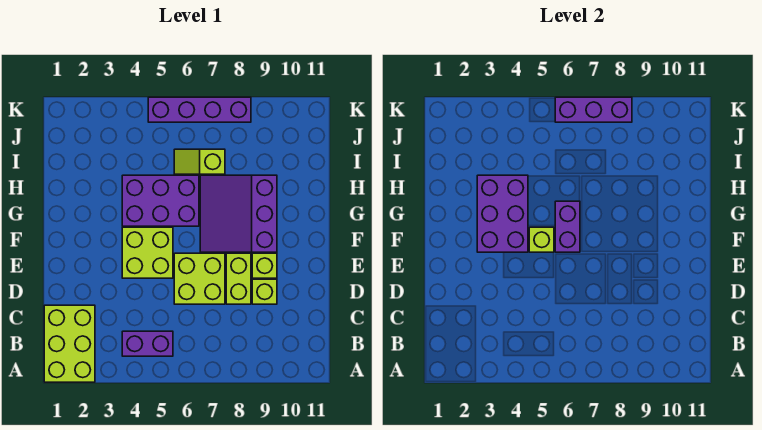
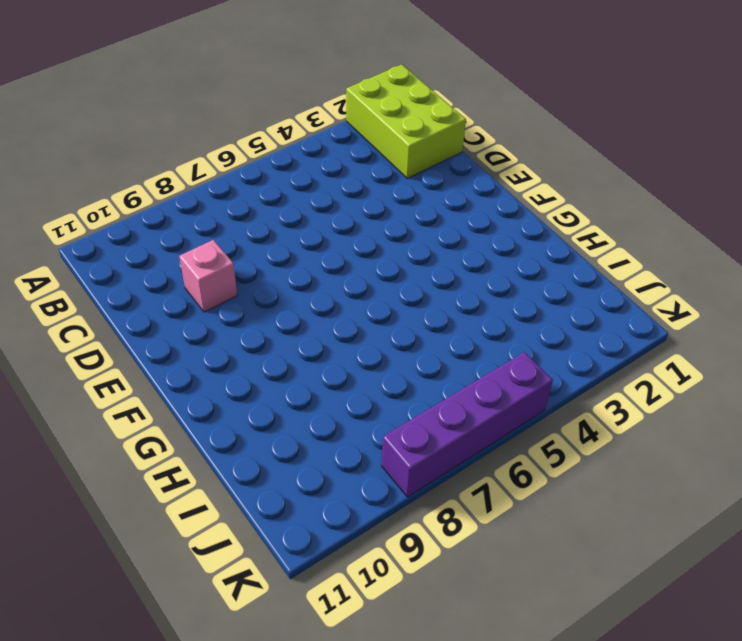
pink 1x1 brick [179,240,237,312] -> lime 1x1 brick [252,279,277,304]
none -> purple 1x2 brick [122,331,173,356]
none -> lime 2x2 brick [174,253,225,304]
none -> lime 1x2 brick [226,253,251,304]

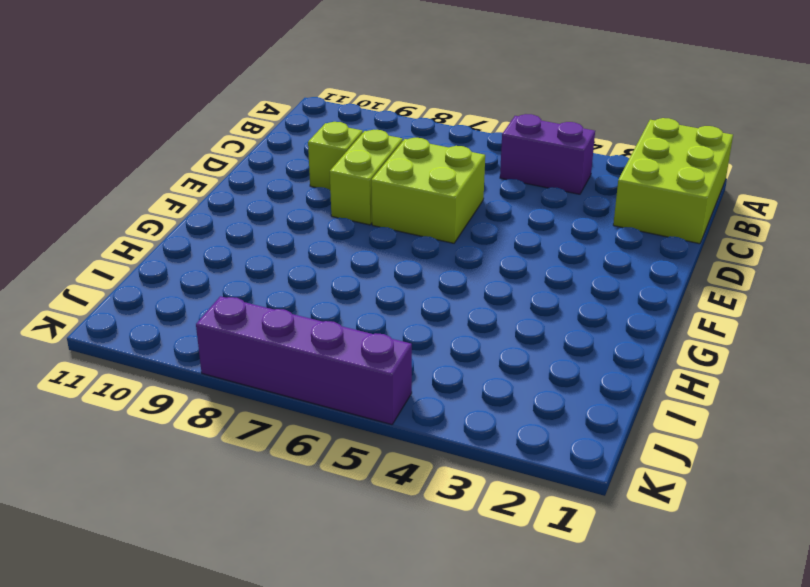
none -> lime 2x2 brick [122,227,173,278]
none -> lime 1x1 brick [252,253,277,278]
none -> purple 3x3 slope [200,175,277,252]

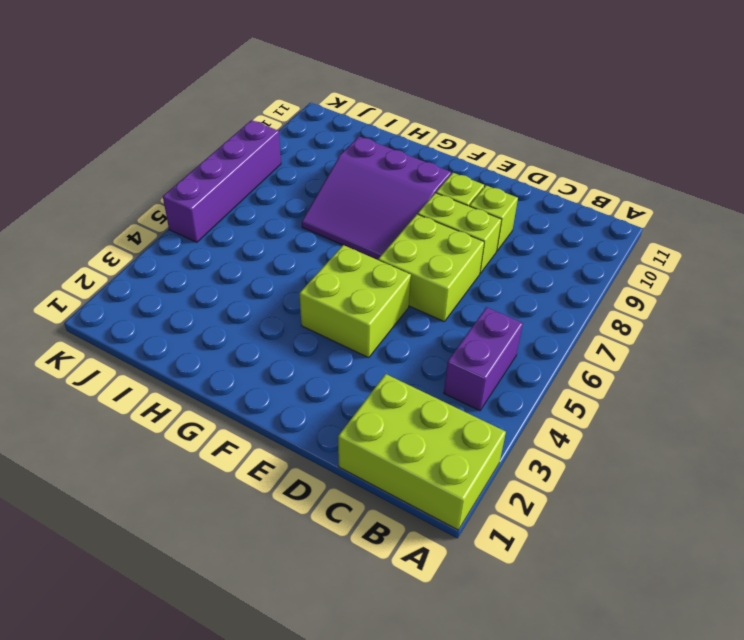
none -> purple 2x3 brick [122,175,199,226]
none -> lime 1x2 slope [174,149,225,174]
none -> purple 2x3 brick [477,175,528,252]

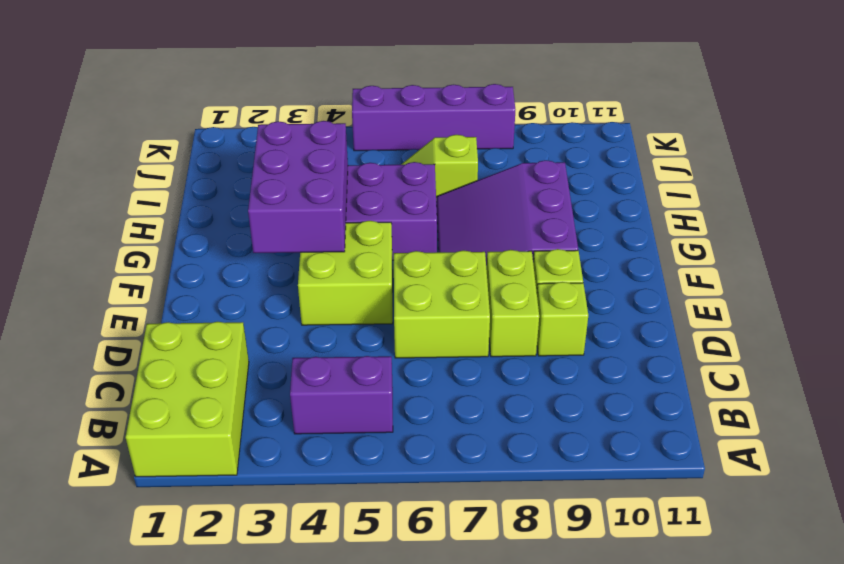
none -> lime 1x1 brick [529,227,554,252]
none -> purple 1x2 brick [555,201,580,252]
none -> purple 1x3 brick [555,97,632,122]

